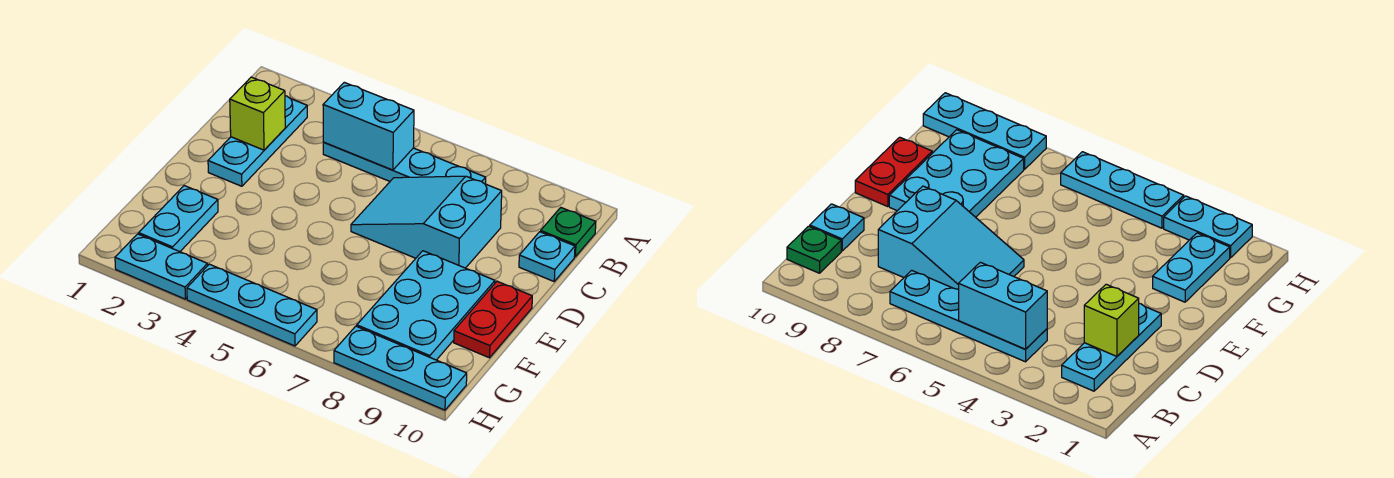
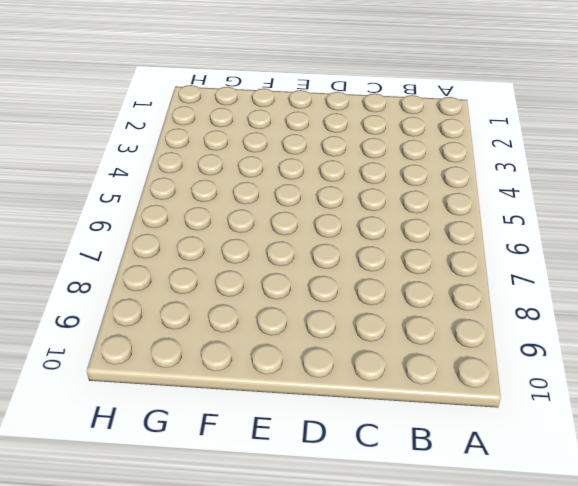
none -> cyan 1x3 plate [208,96,307,186]
none -> cyan 1x4 plate [323,143,486,184]
none -> green 1x1 plate [541,208,596,257]

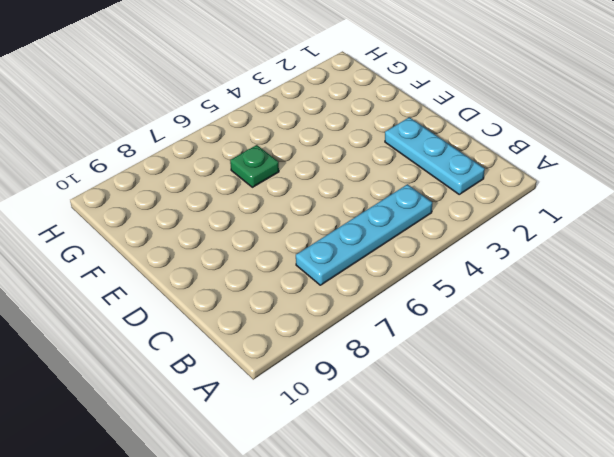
green 1x1 plate [230,145,279,187] -> green 1x1 plate moved to [541,208,596,257]
none -> cyan 2x3 slope [351,176,502,268]
none -> cyan 1x1 plate [519,232,575,281]
none -> cyan 2x3 plate [357,251,495,360]

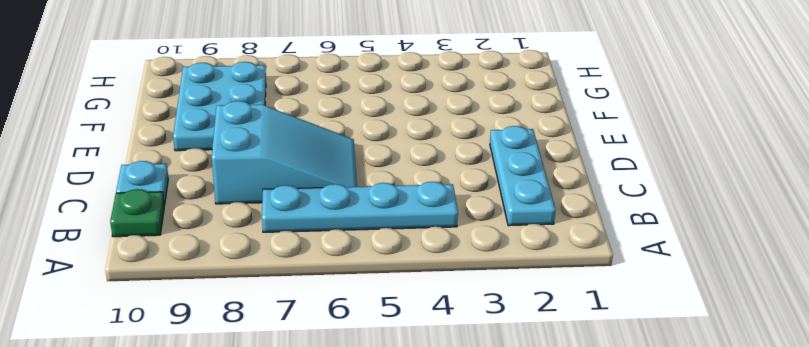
none -> red 1x2 plate [454,281,532,358]
none -> cyan 1x2 plate [139,186,218,252]
none -> cyan 1x2 plate [115,234,208,299]

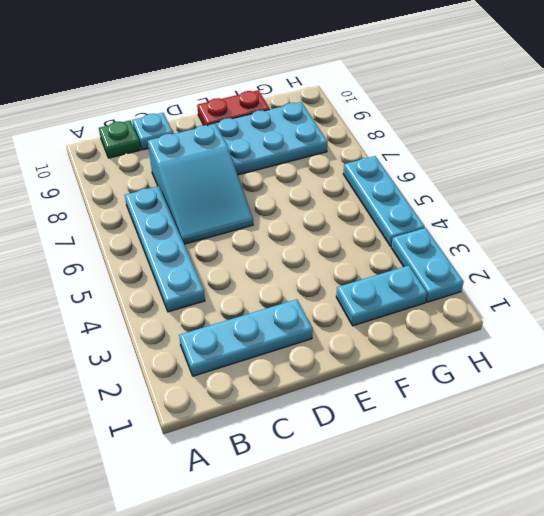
none -> cyan 1x3 plate [334,326,467,410]
none -> cyan 1x2 brick [323,82,414,170]
none -> lime 1x1 brick [230,77,285,150]

